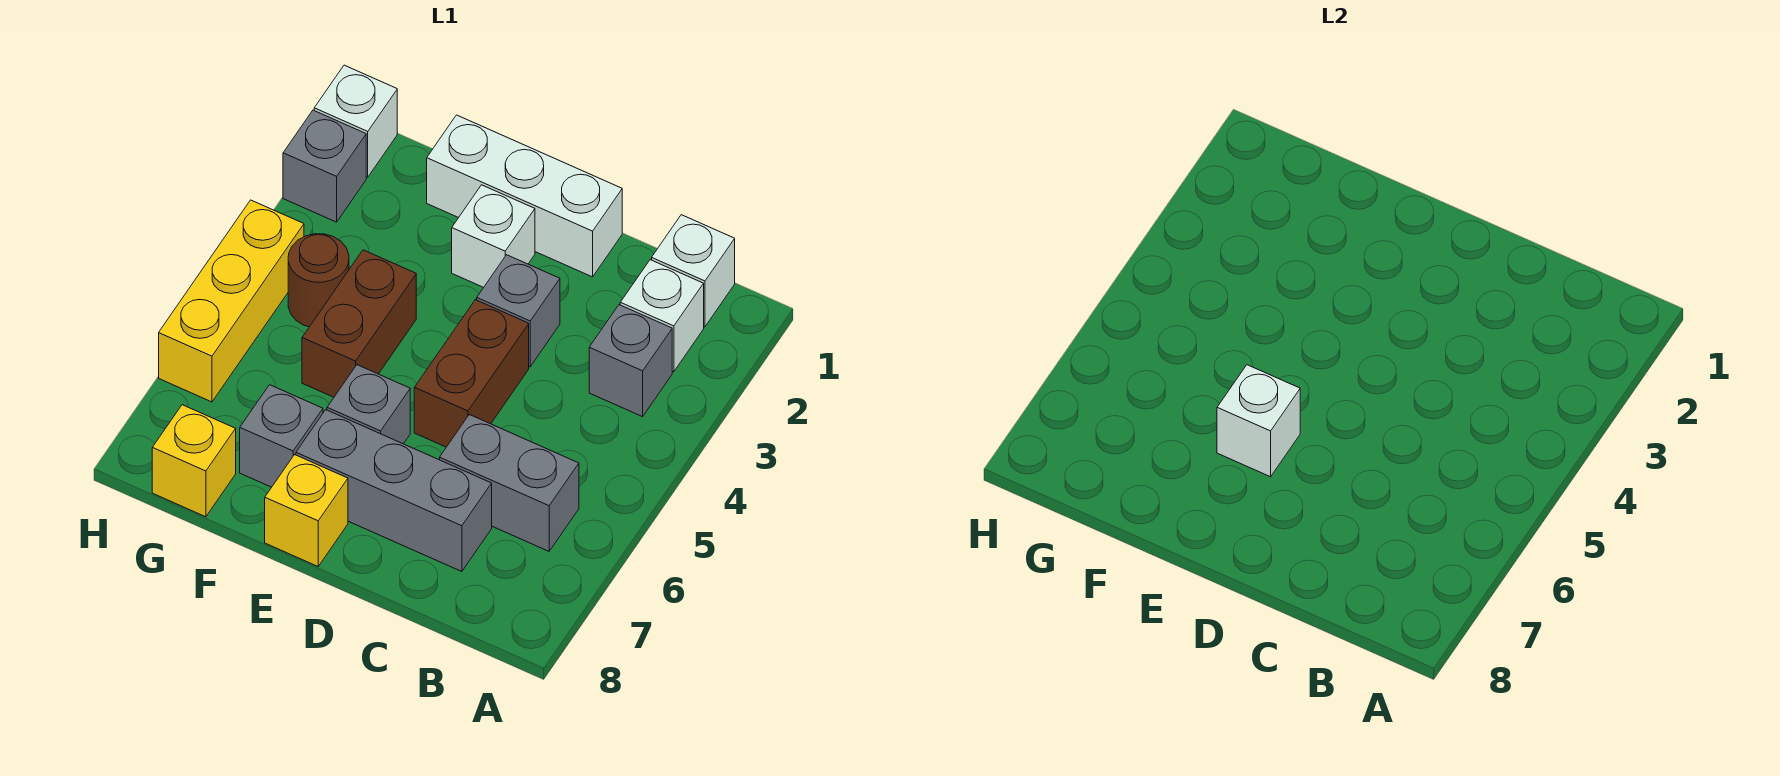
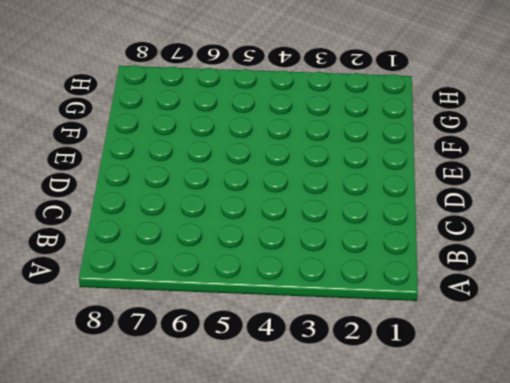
none -> white 1x1 brick [652,215,735,327]
none -> white 1x1 brick [620,260,704,372]
none -> grey 1x1 brick [589,305,672,417]

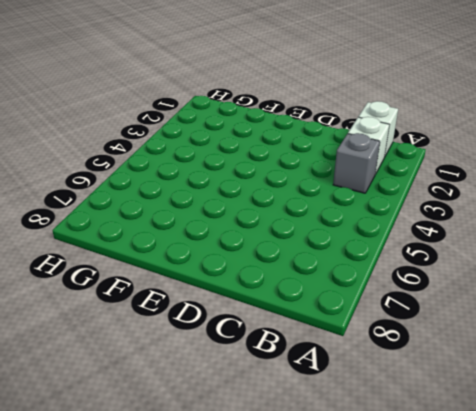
none -> grey 1x2 brick [440,415,579,551]
none -> grey 1x3 brick [296,410,492,572]
none -> white 1x3 brick [427,115,622,277]

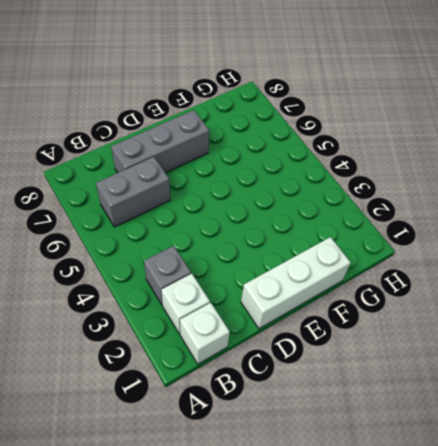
none -> grey 1x1 brick [477,255,560,367]
none -> brown 1x2 brick [414,300,529,447]
none -> white 1x1 brick [452,185,535,287]

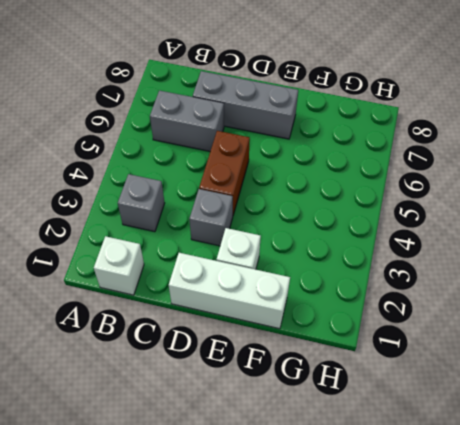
none -> white 1x1 brick [620,260,704,372]
none -> grey 1x1 brick [327,365,410,444]
none -> yellow 1x1 brick [265,455,348,566]

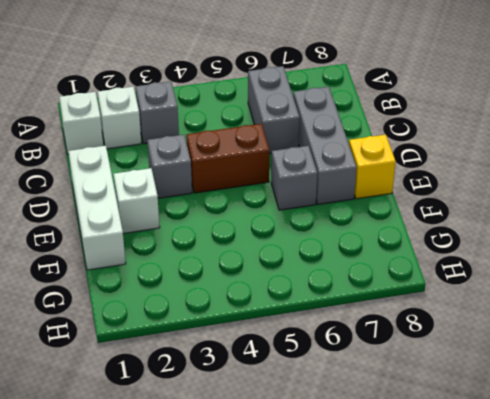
none -> brown 1x2 brick [302,250,416,397]
none -> grey 1x1 brick [240,385,323,487]
none -> brown 1x1 round brick [288,234,349,327]

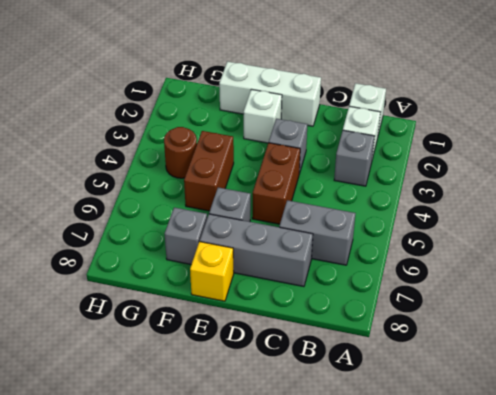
none -> yellow 1x1 brick [152,405,236,517]
none -> white 1x1 brick [314,65,397,177]
none -> grey 1x1 brick [283,110,366,222]

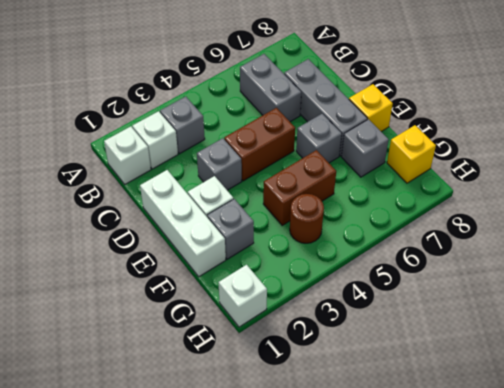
grey 1x1 brick [207,199,254,259] -> grey 1x1 brick moved to [283,110,366,222]
none -> yellow 1x3 brick [159,200,304,402]
none -> white 1x1 brick [1217,365,1300,477]

